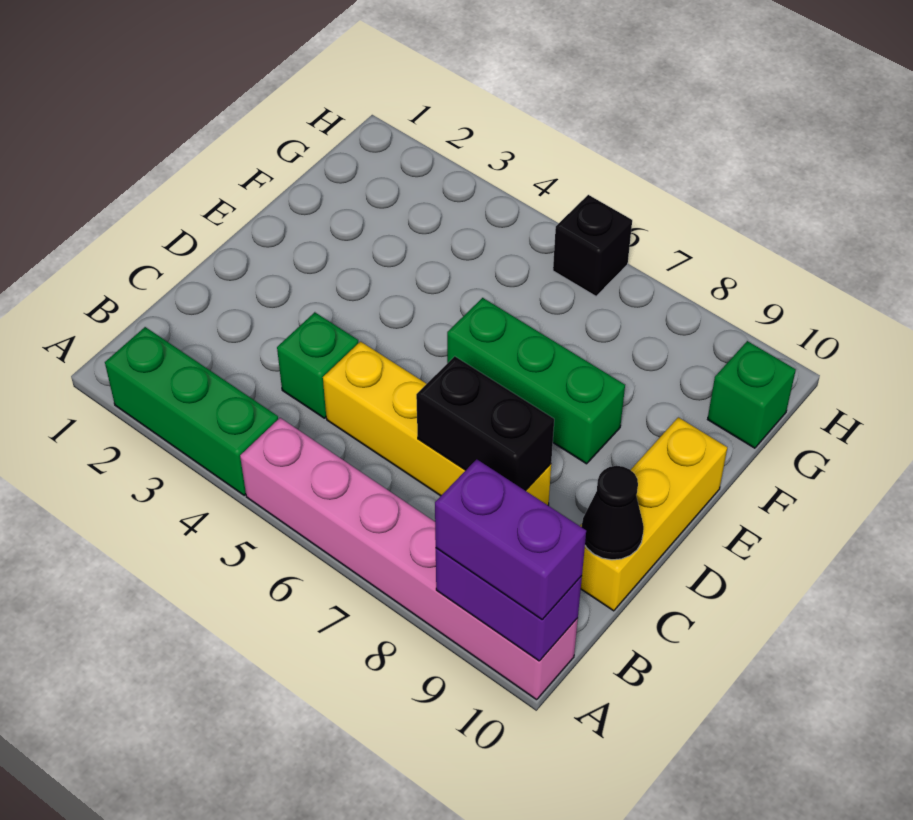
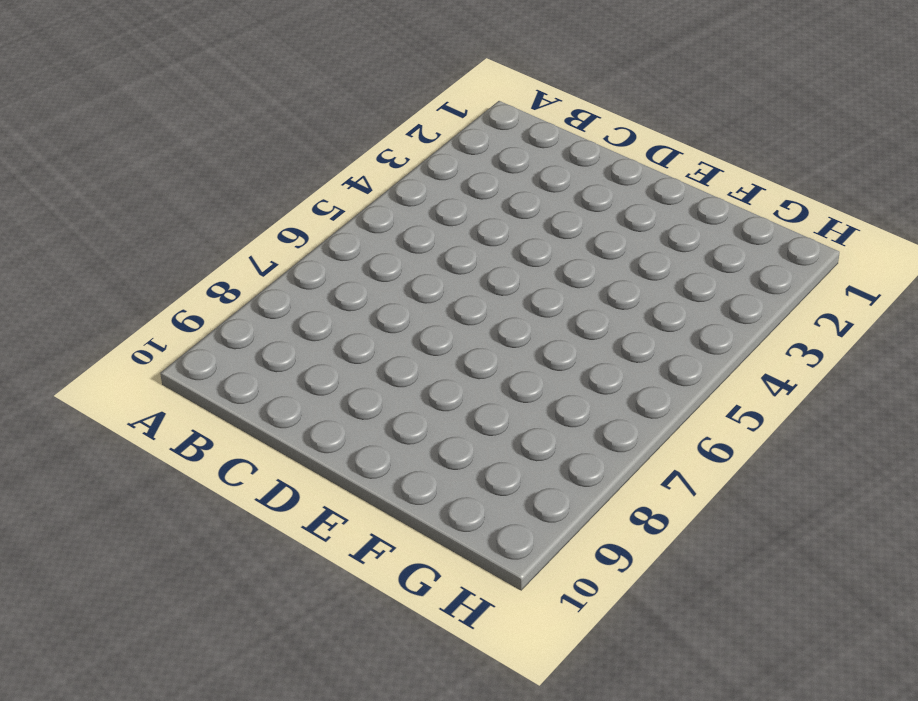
none -> green 1x3 brick [105,327,278,495]
none -> pink 1x6 brick [240,418,578,700]
none -> green 1x1 brick [277,312,358,418]

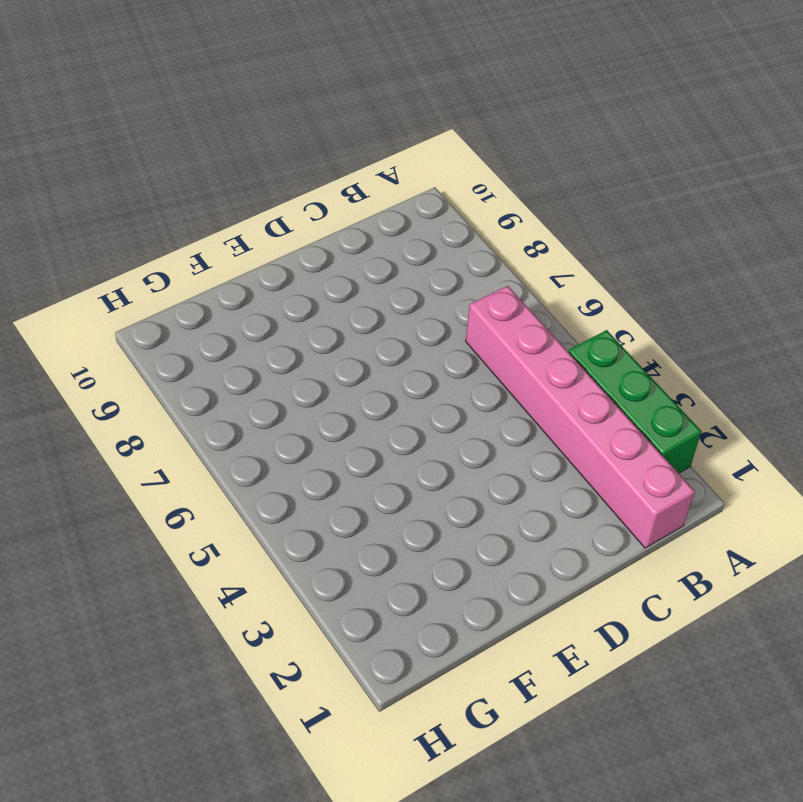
pink 1x6 brick [466,286,695,548] -> pink 1x6 brick moved to [240,418,578,700]
none -> green 1x1 brick [277,312,358,418]
none -> yellow 1x4 brick [323,342,551,505]
none -> yellow 1x3 brick [580,417,727,611]

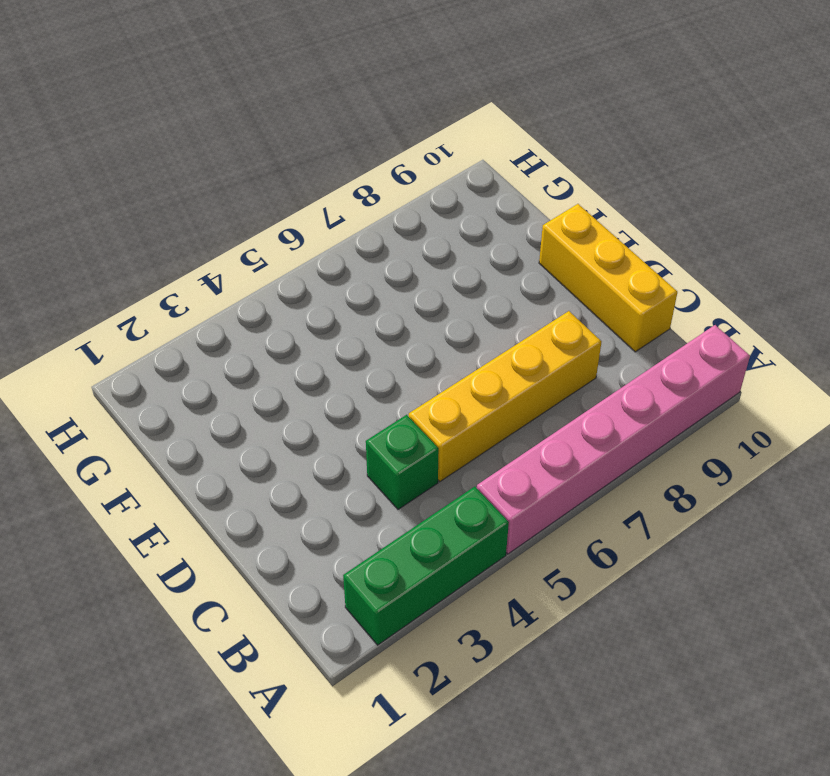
none -> green 1x3 brick [447,298,625,464]
none -> green 1x1 brick [708,341,796,448]
none -> black 1x1 brick [553,195,632,296]

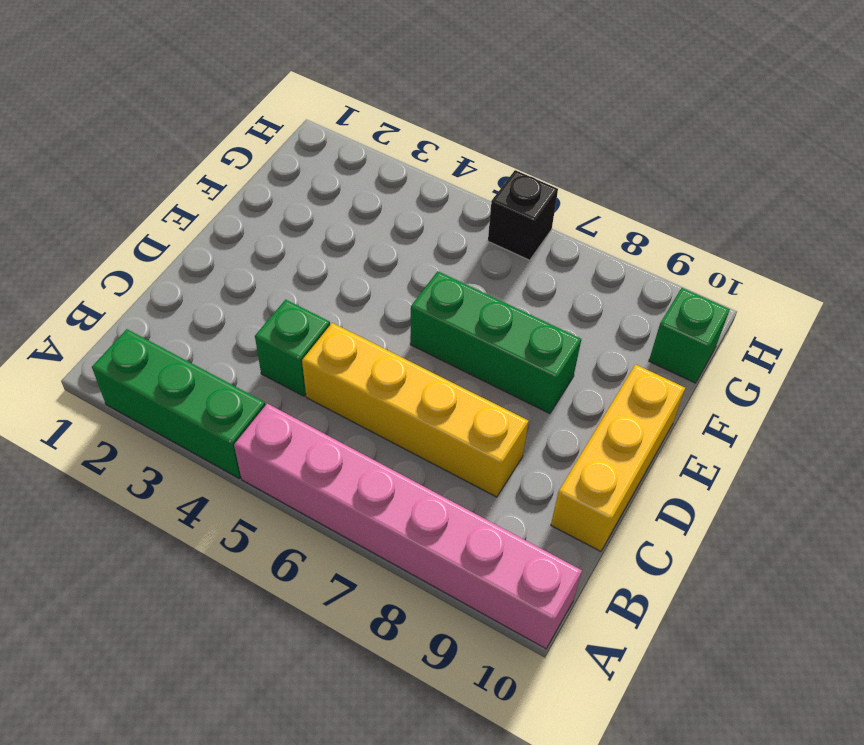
none -> purple 1x2 brick [436,548,582,661]
none -> black 1x2 brick [416,356,554,491]
none -> black 1x1 cone [582,466,644,560]

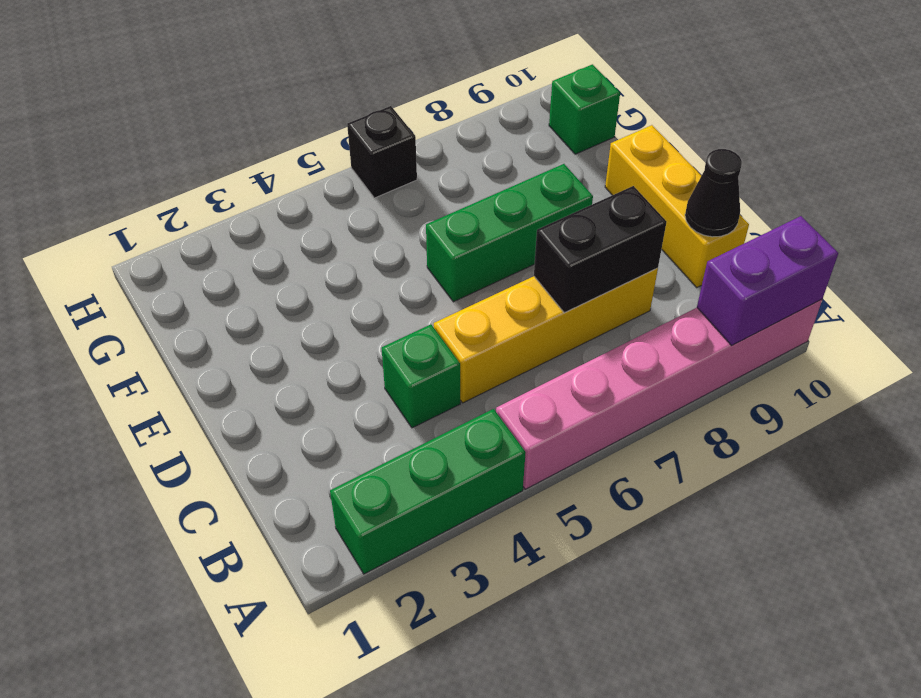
none -> purple 1x2 brick [435,459,586,620]

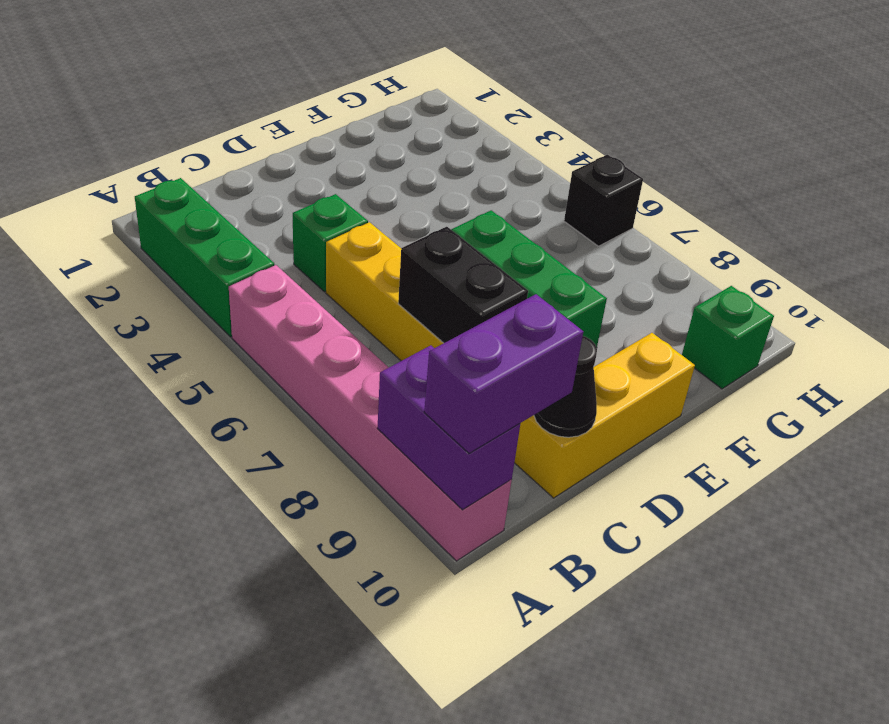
purple 1x2 brick [424,294,583,453] -> purple 1x2 brick turned to [435,459,586,620]

